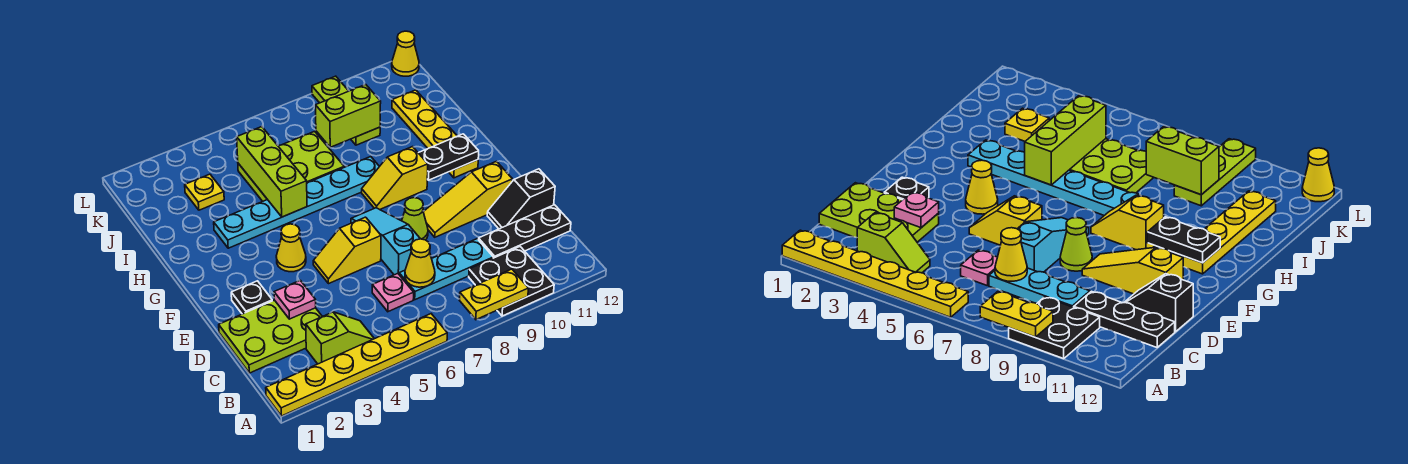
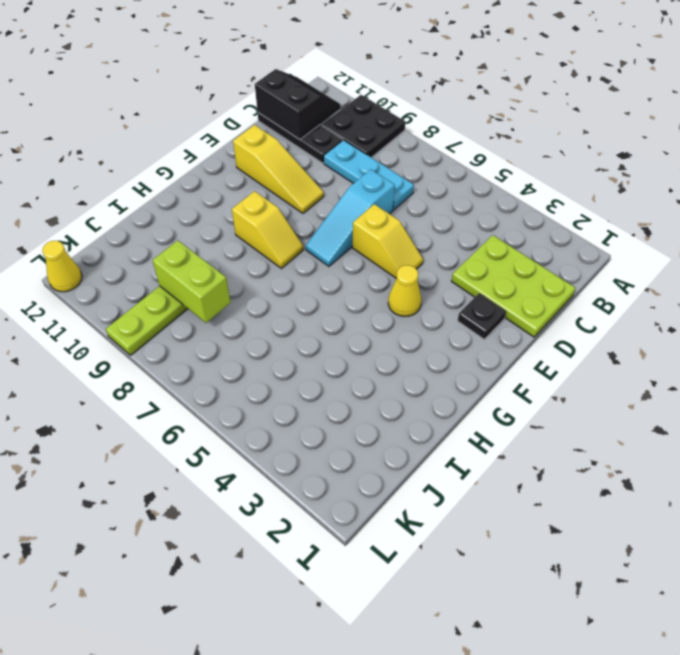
black 2x2 slope [255,69,340,140] -> none
none -> yellow 1x6 plate [266,314,447,416]
none -> lime 1x2 slope [306,312,374,364]
none -> pink 1x1 plate [372,273,414,312]

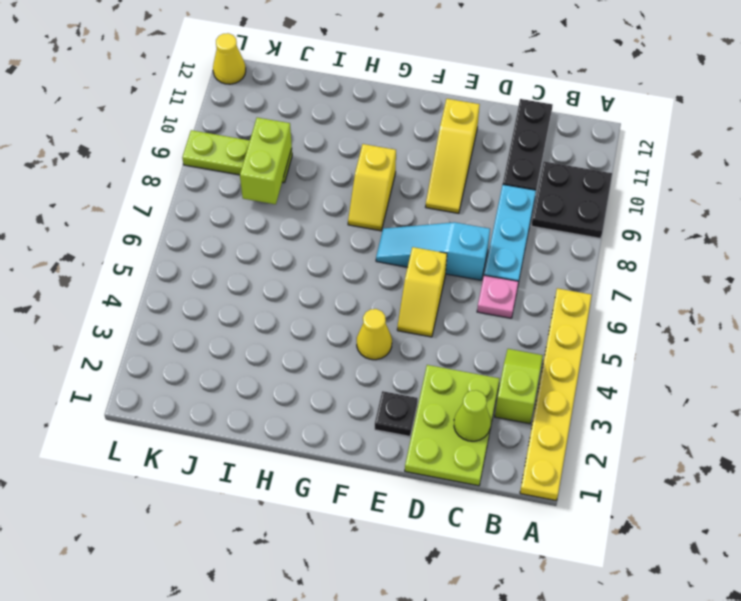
lime 1x1 cone [454,390,491,441] -> lime 1x1 cone moved to [402,198,428,240]
none -> black 1x2 slope [487,169,555,229]
none -> yellow 1x4 plate [392,90,478,178]
none -> cyan 1x6 plate [214,157,379,248]

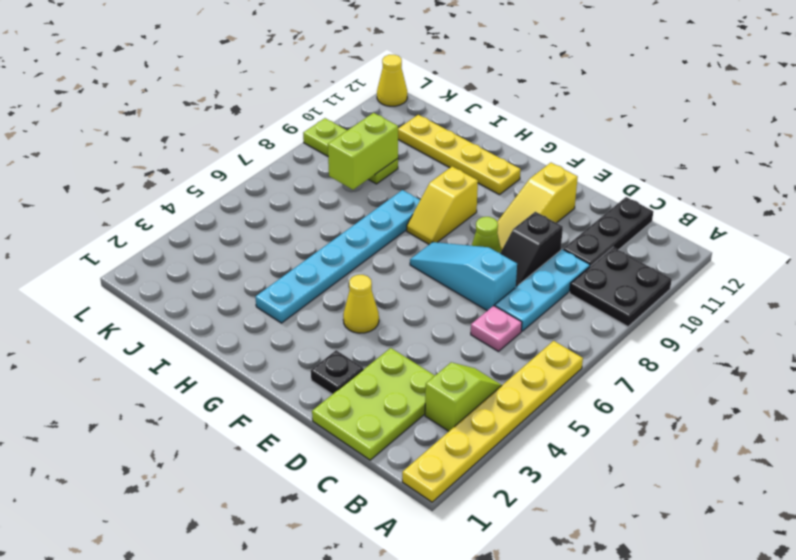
black 1x2 slope [500,212,563,287] -> black 1x2 slope moved to [487,169,555,229]
none -> yellow 1x2 slope [313,217,381,284]
none -> lime 2x3 plate [238,131,344,201]
none -> yellow 1x1 plate [185,174,224,210]

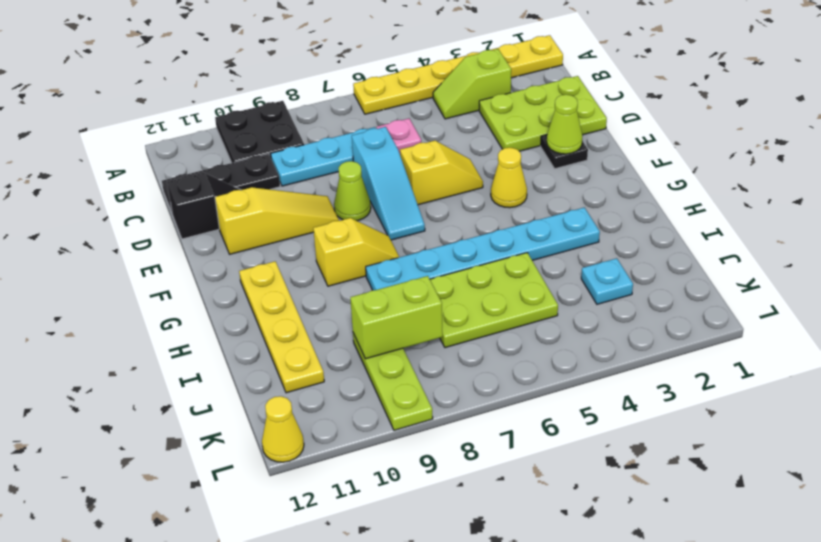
lime 1x1 cone [547,95,582,154] -> none
cyan 1x1 plate [581,258,633,304] -> yellow 1x1 plate [185,174,224,210]
none -> yellow 1x2 plate [459,269,529,320]
none -> yellow 1x1 cone [405,239,435,287]
none -> pink 1x1 plate [274,280,316,319]

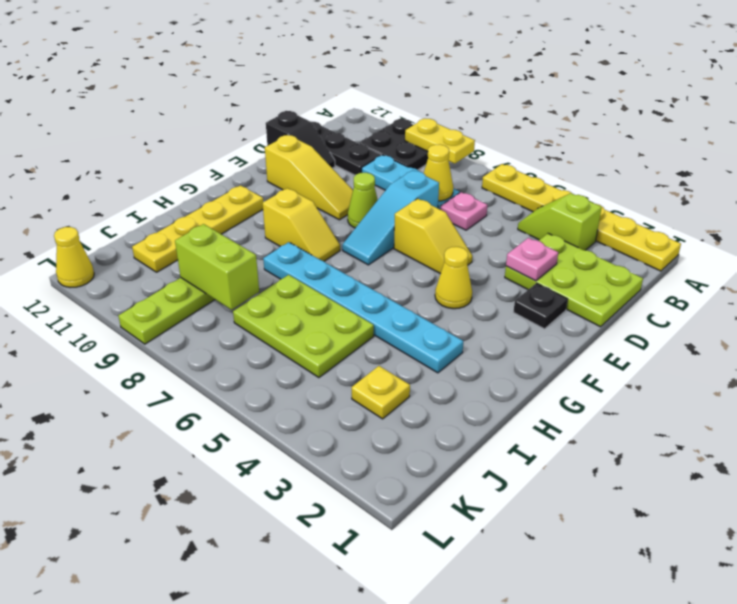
none -> black 1x2 plate [419,134,479,180]
none -> lime 1x3 brick [237,127,307,217]

